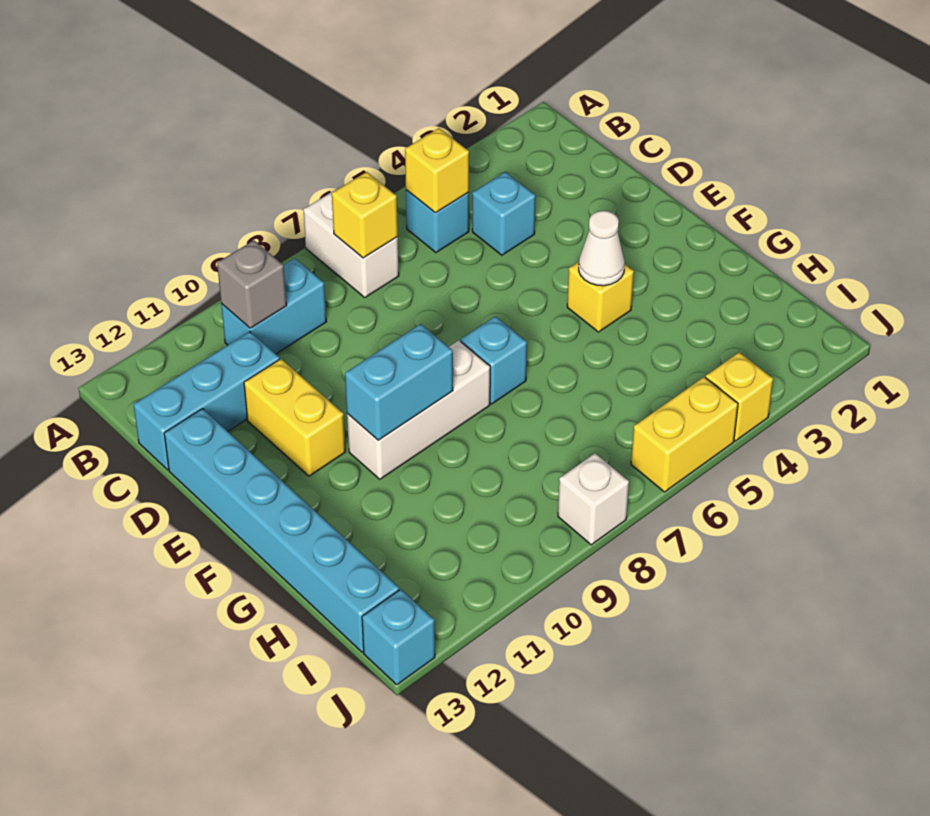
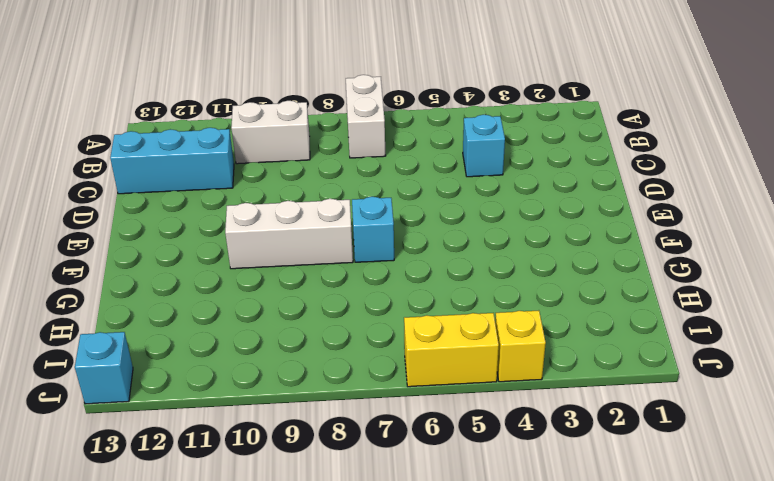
white 1x2 brick [231,101,310,164] -> cyan 1x2 brick [221,258,327,354]
none -> cyan 1x1 brick [406,190,469,253]
none -> yellow 1x2 brick [244,359,346,476]
none -> cyan 1x6 brick [164,409,399,652]

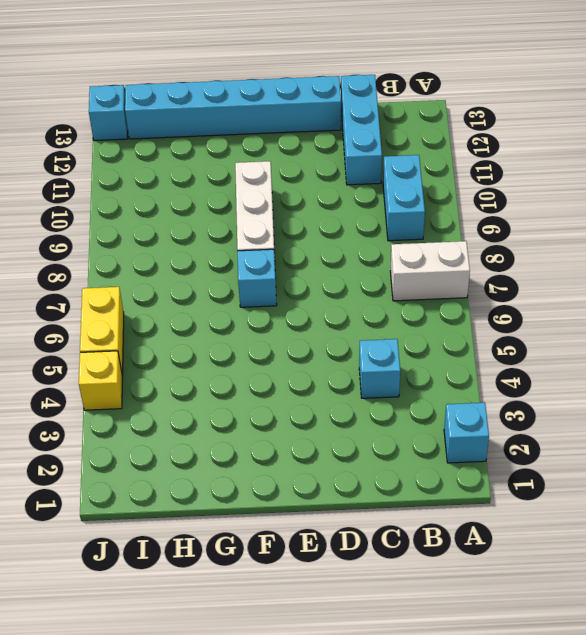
cyan 1x1 brick [444,403,489,463] -> cyan 1x1 brick moved to [406,190,469,253]
none -> yellow 1x2 brick [244,359,346,476]
none -> yellow 1x1 brick [567,262,634,332]
none -> white 1x1 brick [558,453,629,545]

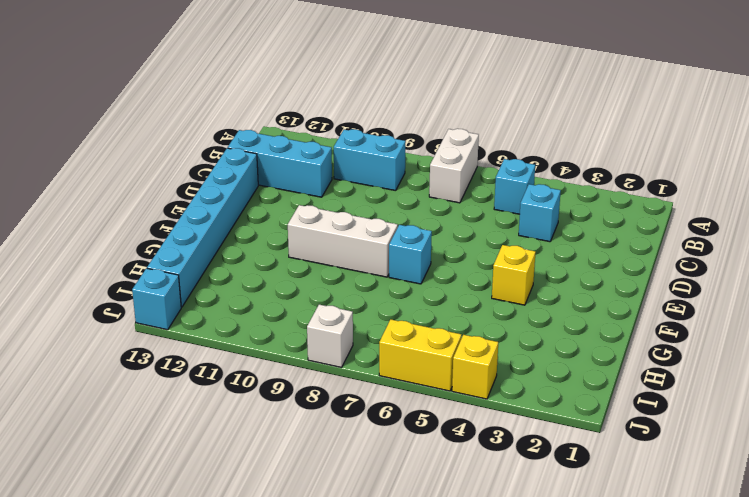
none -> yellow 1x2 brick [244,359,346,476]
none -> yellow 1x1 brick [405,128,469,213]
none -> yellow 1x1 brick [332,172,398,258]

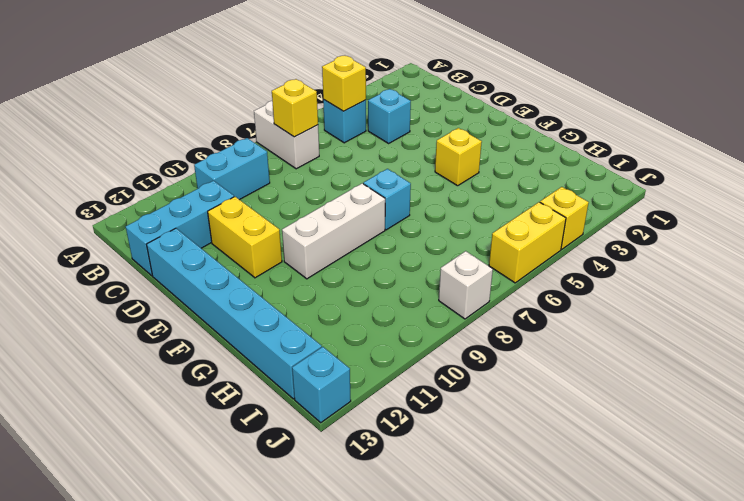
none -> grey 1x1 brick [217,240,287,328]
none -> white 1x1 cone [579,211,625,286]
none -> cyan 1x2 brick [345,324,453,440]

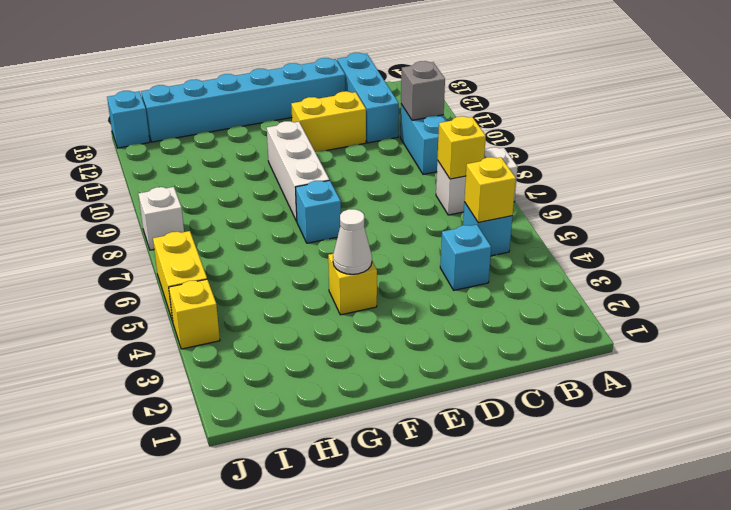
none -> cyan 1x2 brick [345,324,453,440]

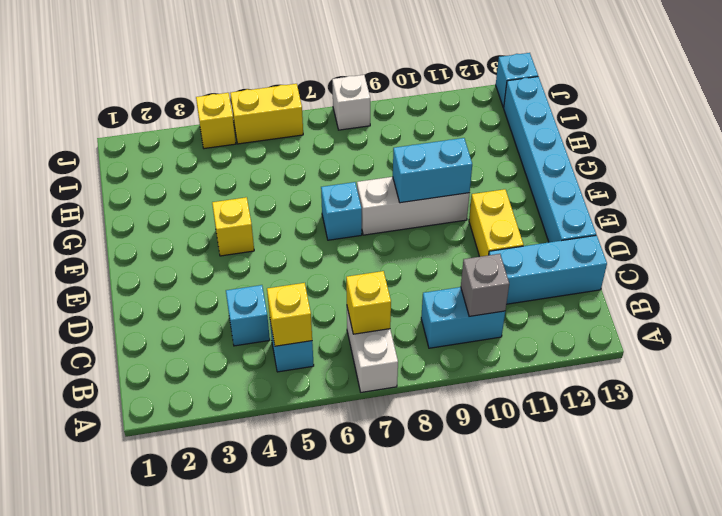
none -> white 1x1 cone [579,211,625,286]

